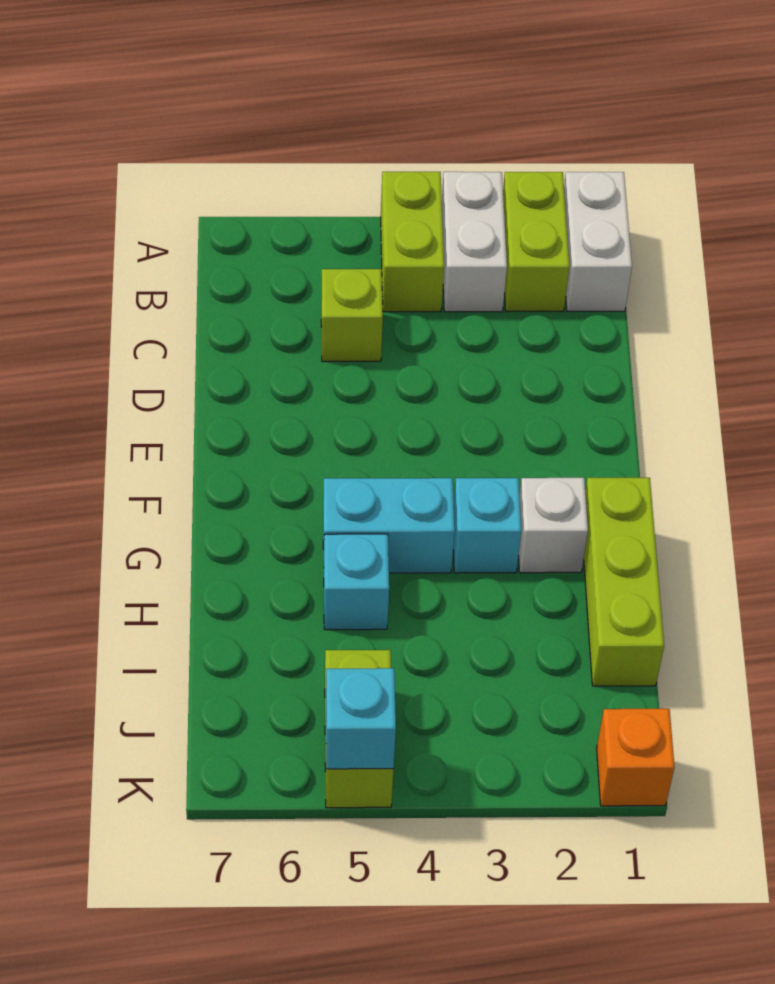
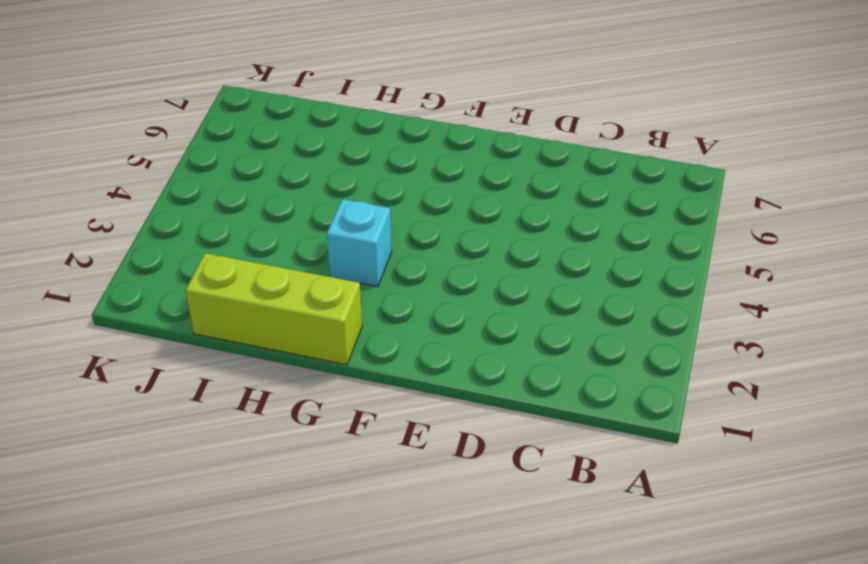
none -> white 1x2 brick [564,172,632,311]
none -> lime 1x2 brick [503,172,570,312]
none -> white 1x2 brick [442,172,507,312]

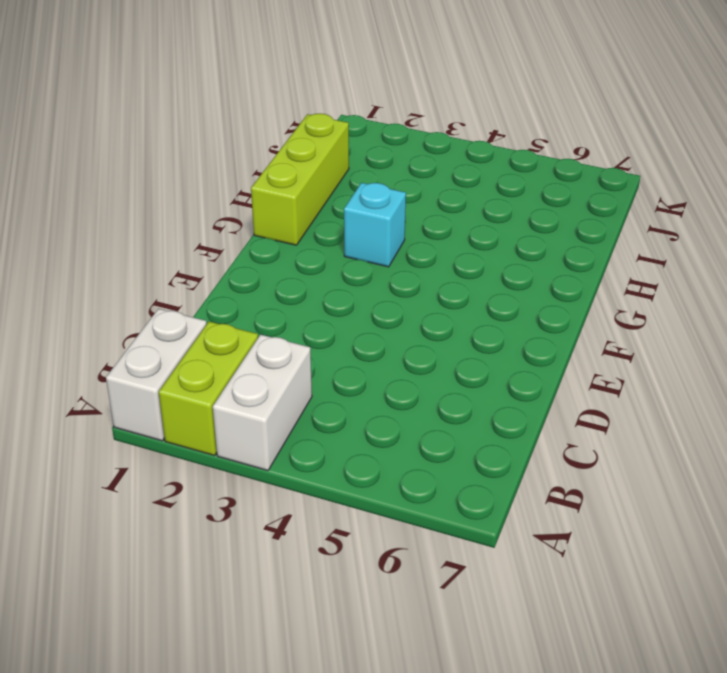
none -> lime 1x2 brick [381,172,444,312]
none -> lime 1x1 brick [321,269,383,362]
none -> white 1x1 brick [519,478,588,573]

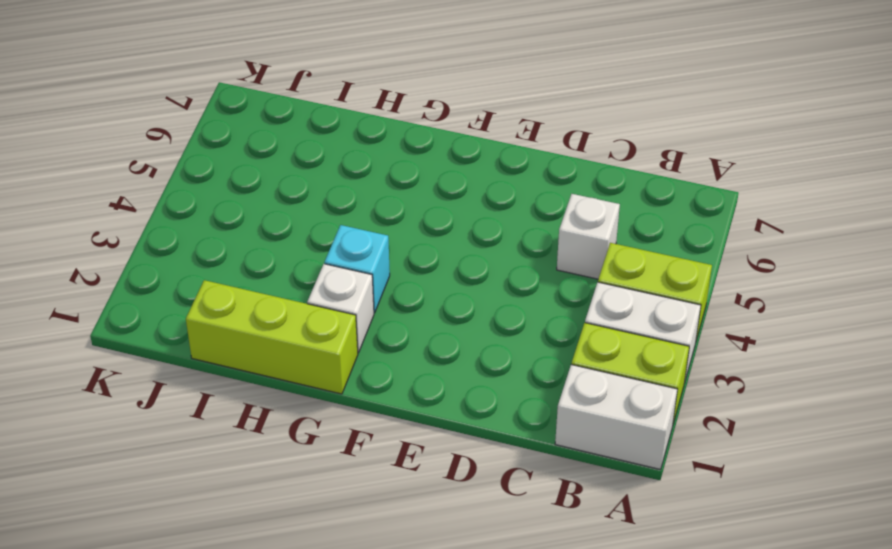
white 1x1 brick [557,194,620,279] -> lime 1x1 brick [321,269,383,362]
none -> cyan 1x2 brick [323,478,455,573]
none -> cyan 1x1 brick [324,534,389,630]
none -> lime 1x2 brick [325,650,394,808]

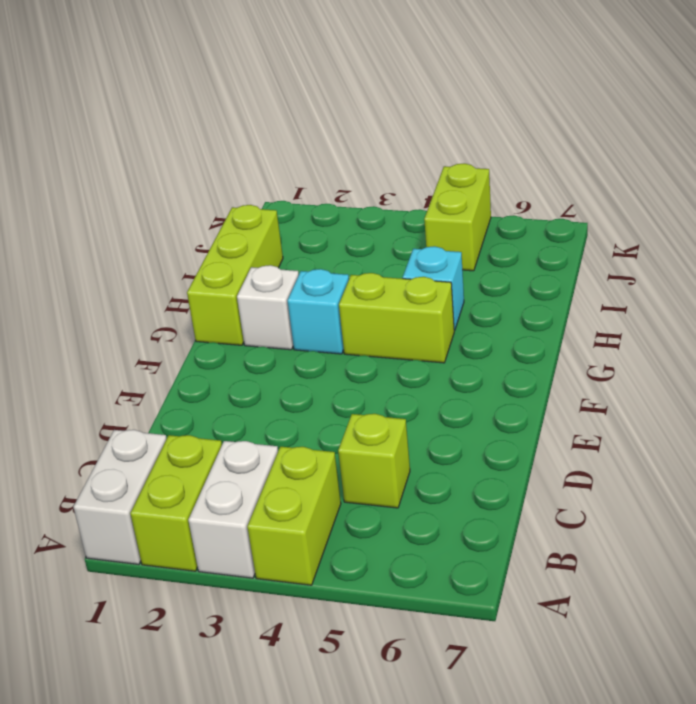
lime 1x2 brick [339,273,455,363] -> cyan 1x2 brick [323,478,455,573]
none -> orange 1x1 brick [597,709,675,806]
none -> cyan 1x1 brick [326,668,396,769]

